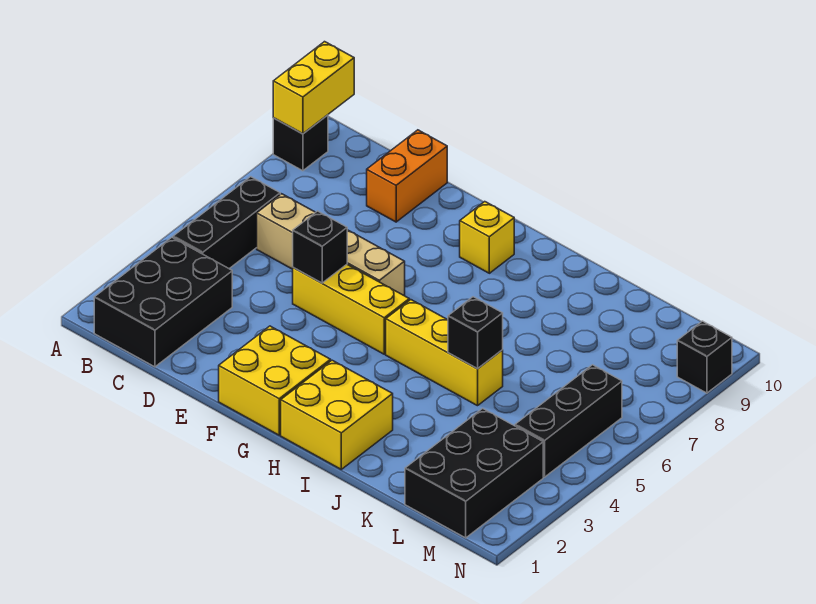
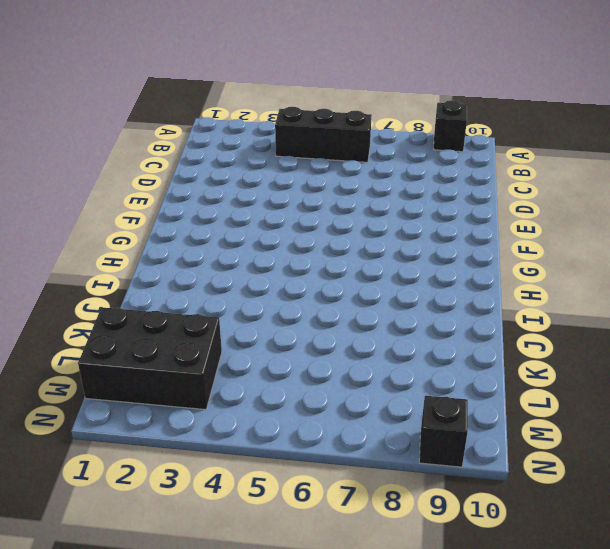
none -> black 2x3 brick [94,237,232,367]
none -> tan 1x4 brick [257,194,405,296]
none -> orange 1x2 brick [367,130,447,222]

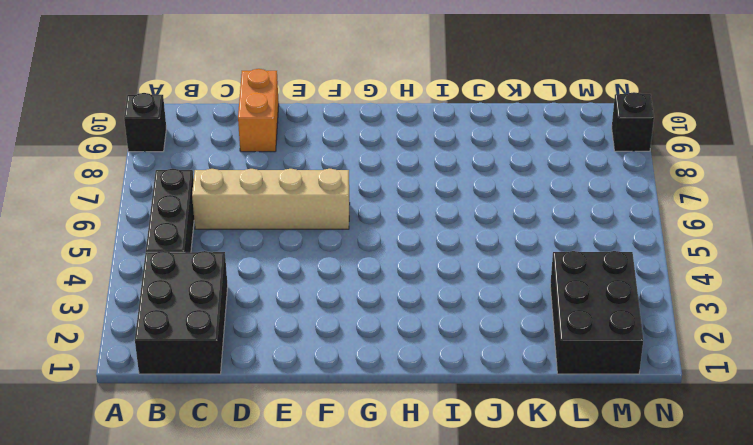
none -> yellow 1x3 brick [293,265,409,354]
none -> yellow 2x2 brick [219,326,331,435]
none -> yellow 1x1 brick [460,202,514,273]

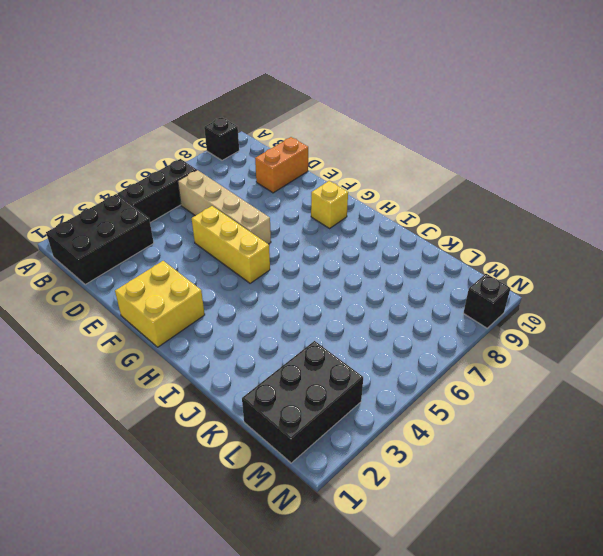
none -> yellow 2x2 brick [281,360,393,469]
none -> yellow 1x3 brick [386,300,503,406]
none -> black 1x3 brick [515,365,622,477]

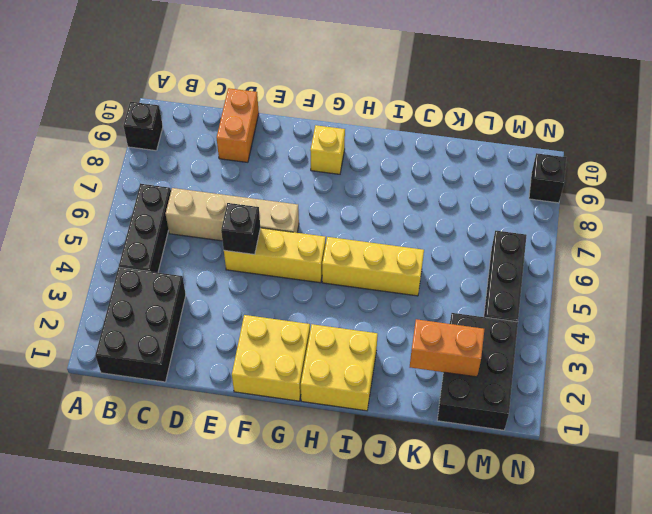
orange 1x2 brick [410,319,484,377] -> none
none -> yellow 1x2 brick [273,42,354,134]
none -> black 1x1 brick [448,297,503,369]

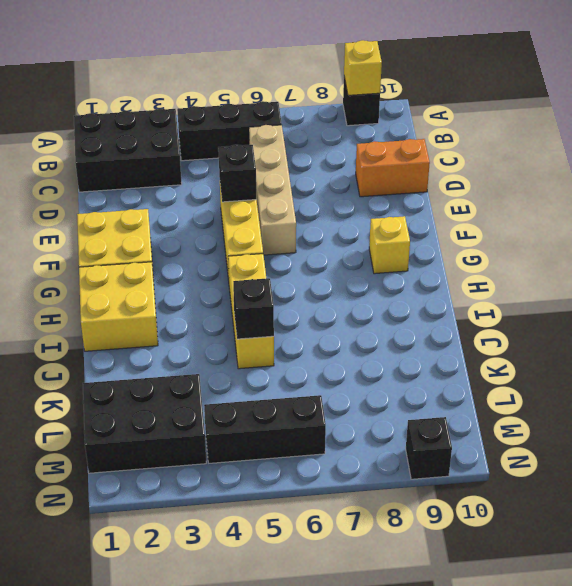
yellow 1x1 brick [344,40,382,95] -> yellow 1x2 brick [273,42,354,134]

